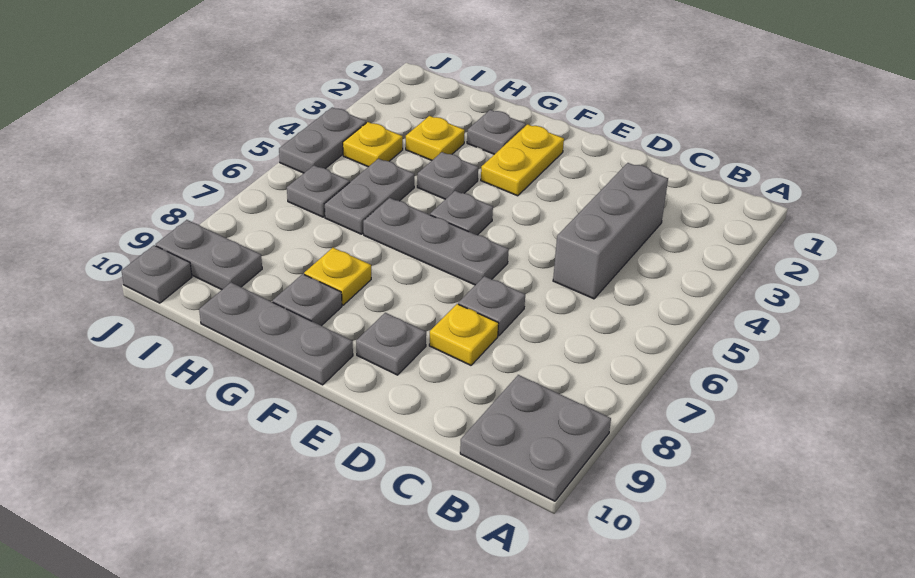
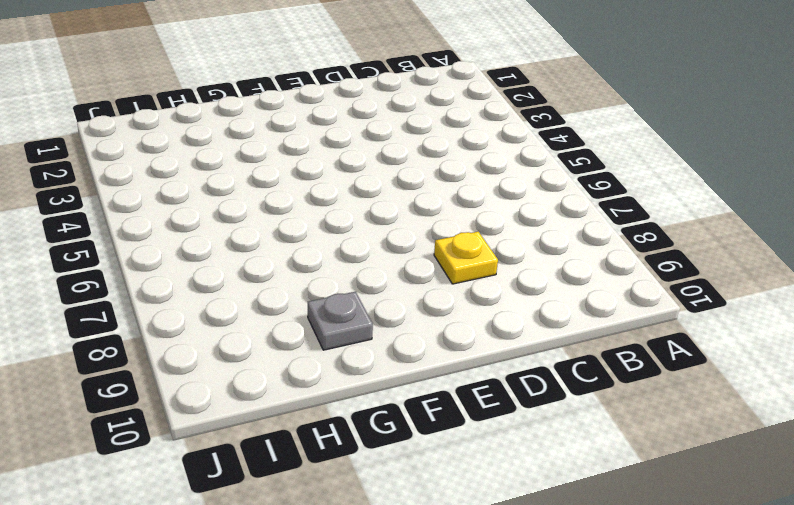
none -> grey 2x2 plate [460,375,611,501]
none -> grey 1x3 brick [553,163,668,299]
none -> grey 1x1 plate [458,276,525,336]

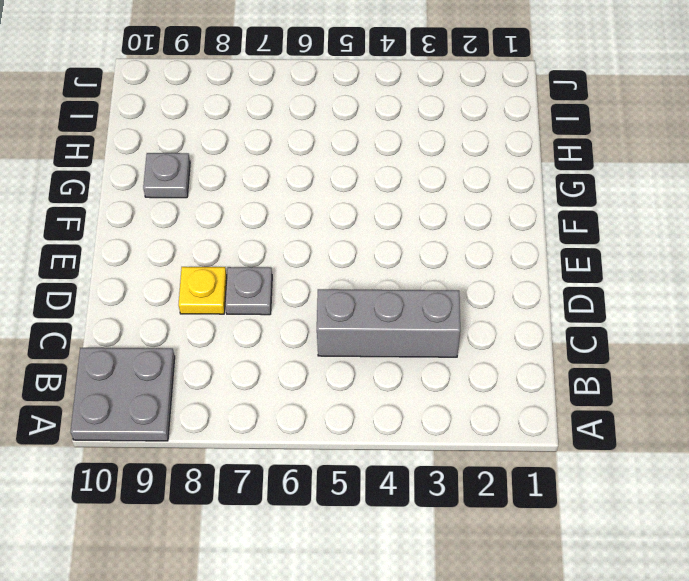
none -> grey 1x3 plate [363,198,509,285]
none -> grey 1x1 plate [356,313,426,375]
none -> yellow 1x2 plate [481,124,564,196]

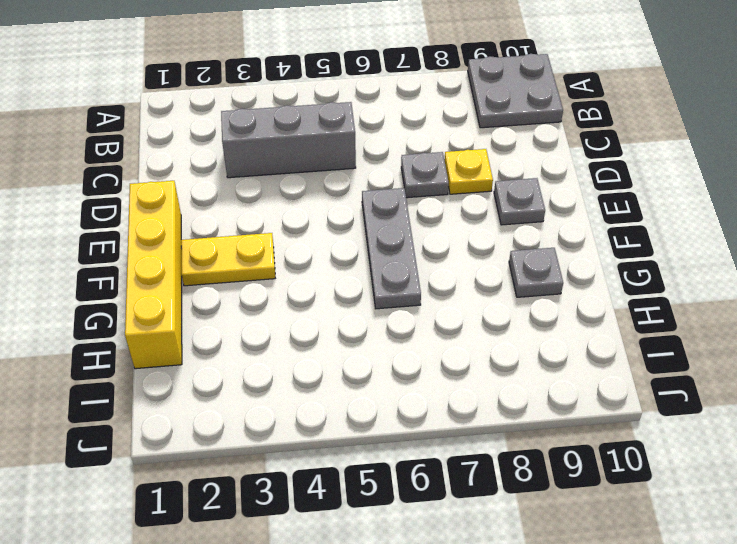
yellow 1x4 brick [125,181,182,369] -> none
none -> grey 1x1 plate [430,191,493,235]
none -> grey 1x3 plate [199,283,353,385]
none -> grey 1x1 plate [467,110,526,154]

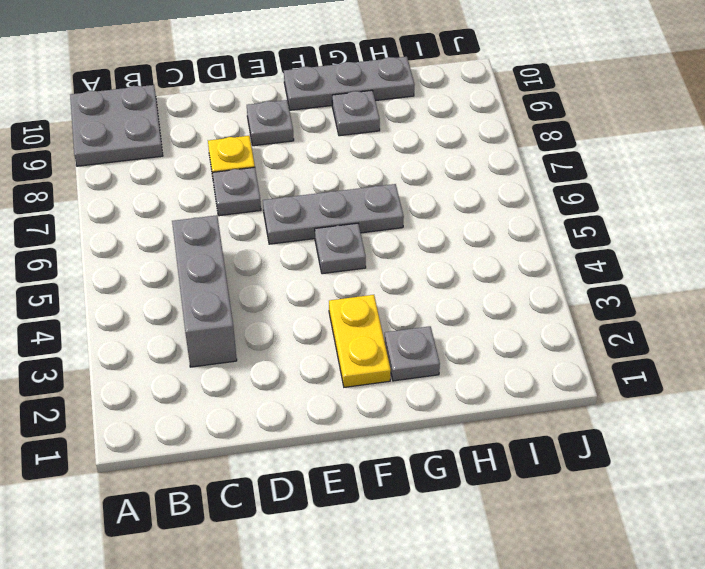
none -> grey 1x1 plate [417,152,478,199]
none -> yellow 1x1 plate [304,248,371,305]
none -> yellow 1x1 plate [406,116,465,160]

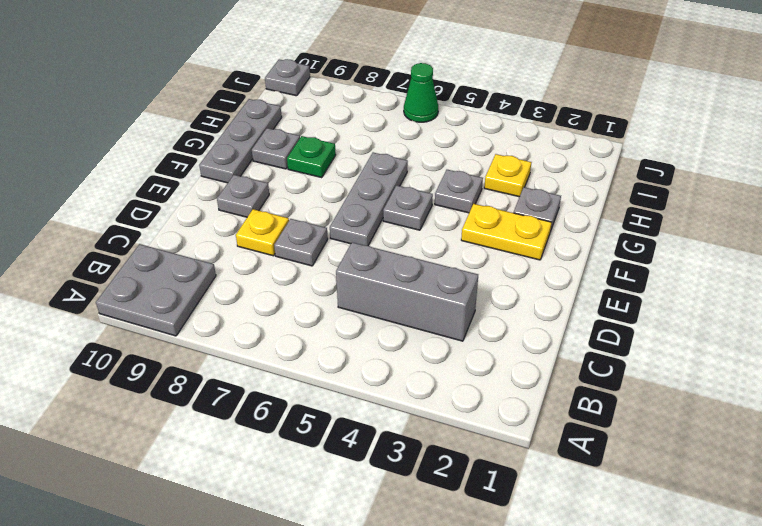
green 1x1 plate [287,136,336,178] -> yellow 1x1 plate [304,248,371,305]
green 1x1 cone [404,63,438,122] -> none
none -> grey 1x2 plate [325,159,414,234]
none -> yellow 1x1 plate [343,122,403,167]
none -> grey 1x1 plate [287,165,350,217]

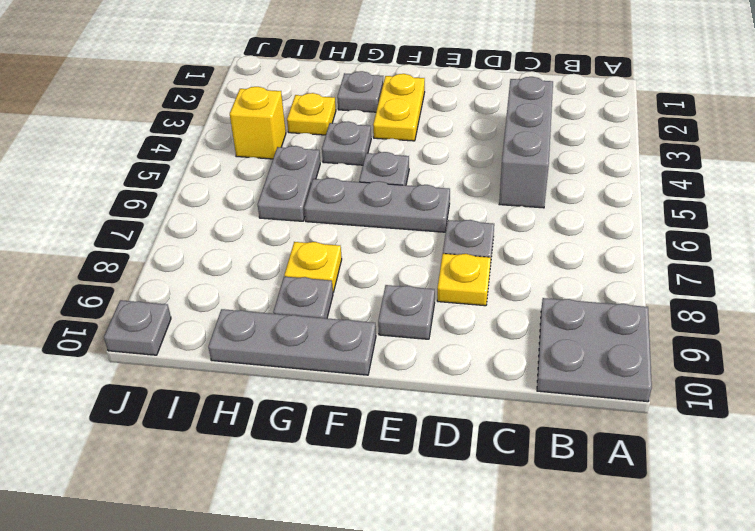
yellow 1x1 brick [230,87,286,159] -> yellow 1x1 plate [343,122,403,167]
none -> grey 1x1 plate [287,165,350,217]
none -> grey 1x2 plate [156,220,262,290]
none -> grey 1x2 plate [279,107,366,173]

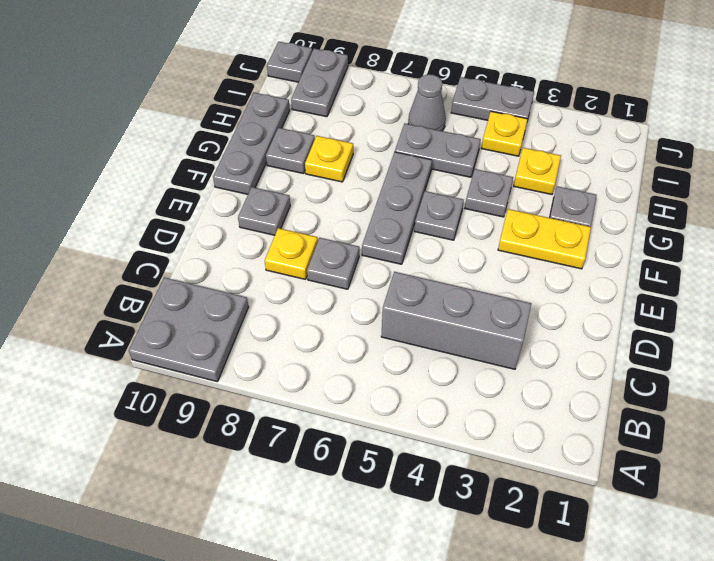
grey 1x1 cone [408,75,446,131] -> grey 1x1 plate [287,165,350,217]

